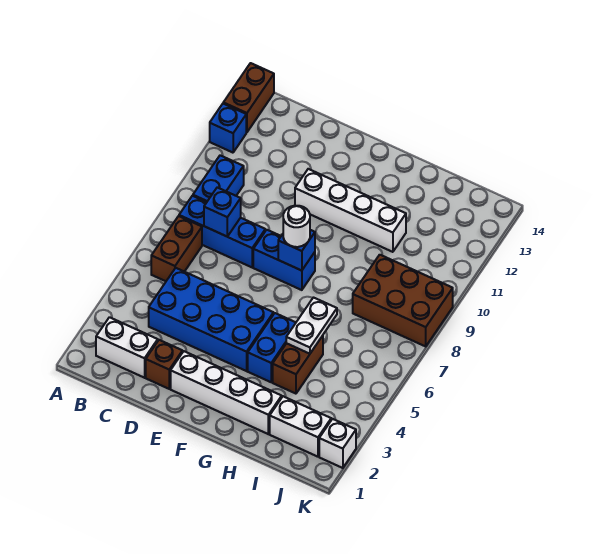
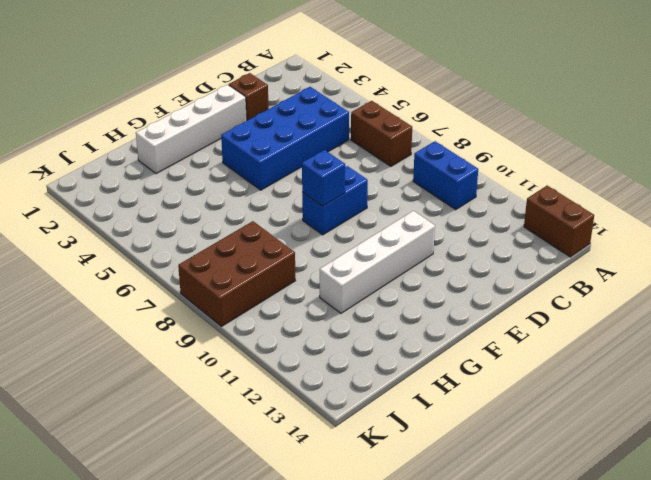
none -> blue 1x1 brick [210,104,246,153]
none -> white 1x2 brick [96,317,158,378]
none -> blue 1x3 brick [179,196,265,267]

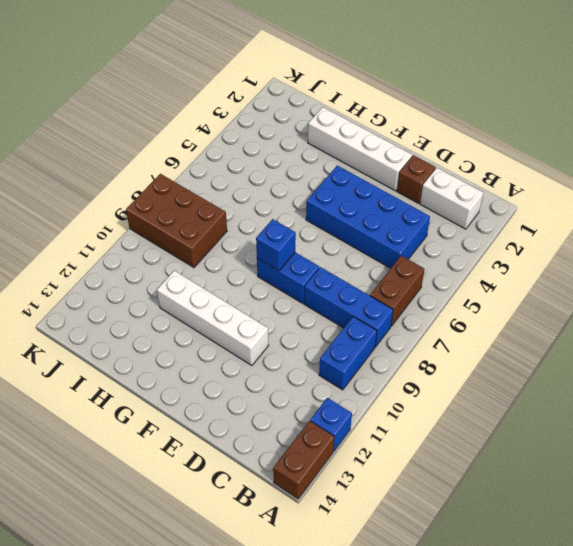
none -> blue 1x2 brick [248,313,296,382]
none -> brown 1x2 brick [273,336,323,394]
none -> white 1x2 brick [270,396,331,457]

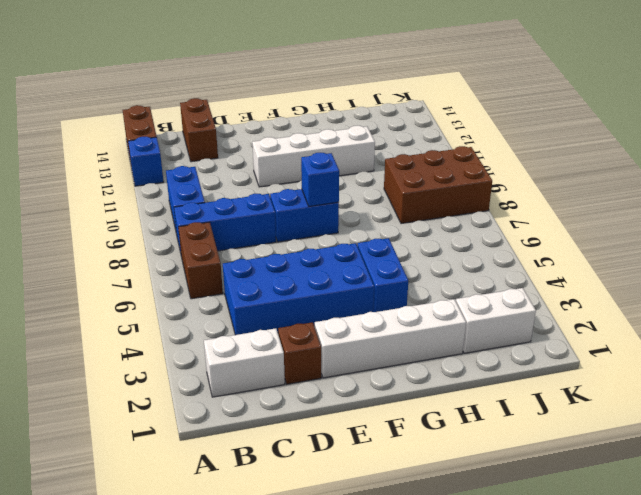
brown 1x2 brick [180,98,218,162] -> brown 1x2 brick moved to [273,336,323,394]
none -> white 1x1 brick [319,419,356,468]
none -> blue 1x1 brick [204,187,241,237]
none -> white 1x2 plate [286,298,337,354]

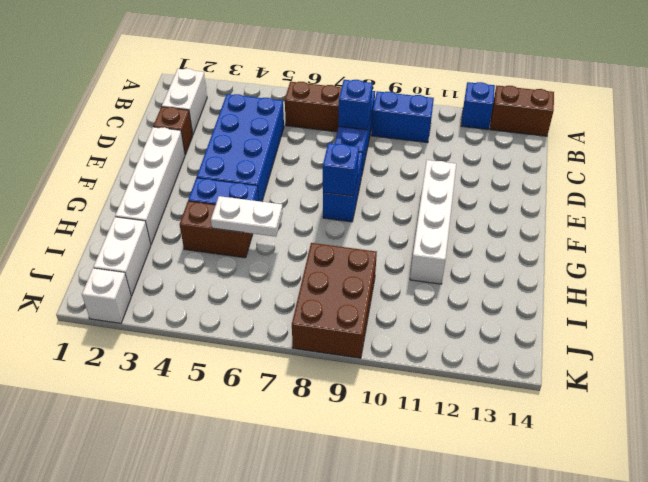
none -> white 1x1 round brick [283,206,310,247]

